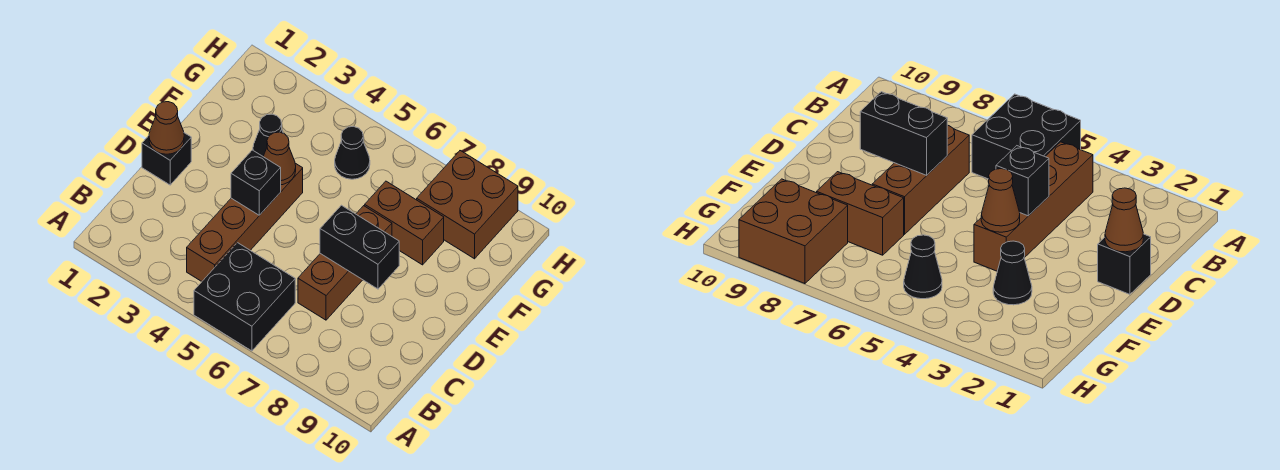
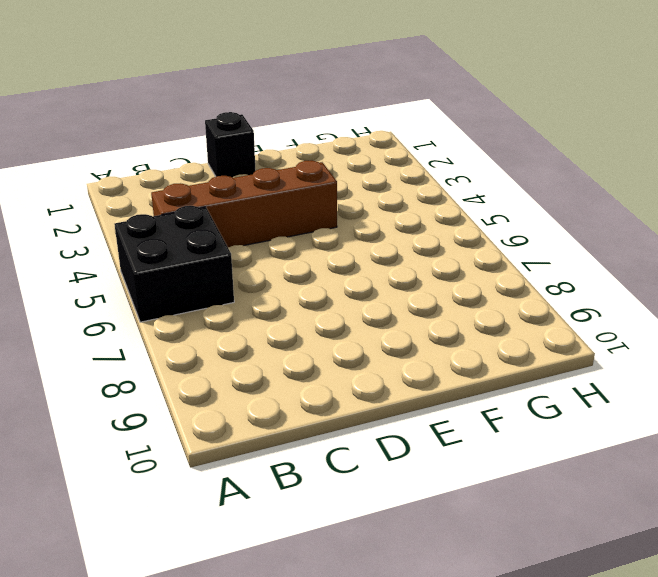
none -> brown 1x3 brick [298,206,392,320]
none -> black 1x1 cone [253,114,283,156]
none -> brown 1x2 brick [365,181,444,265]

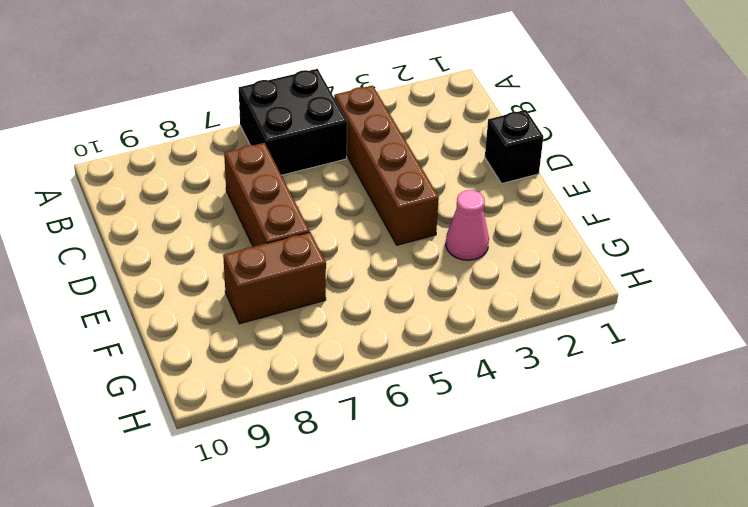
pink 1x1 cone [446,190,489,260] -> black 1x1 cone [253,114,283,156]
none -> black 1x1 cone [335,126,370,179]
none -> brown 2x2 brick [417,151,518,259]
none -> brown 1x1 cone [149,102,184,154]

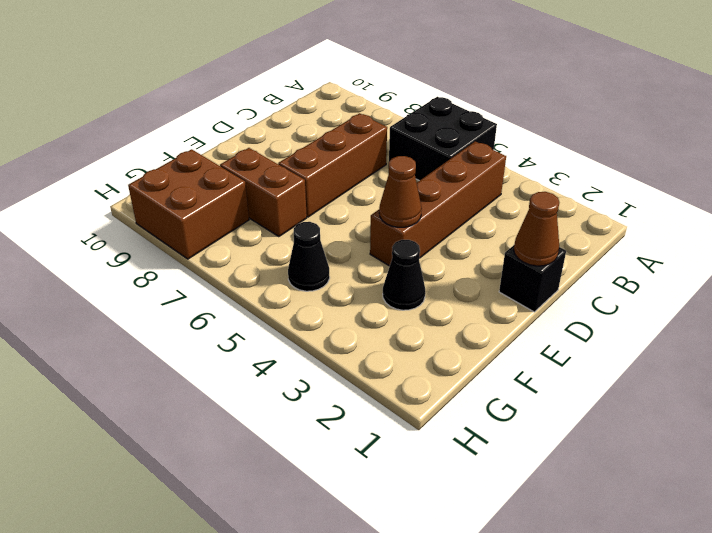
none -> black 1x1 brick [231,150,281,215]
none -> black 1x2 brick [320,205,399,289]

